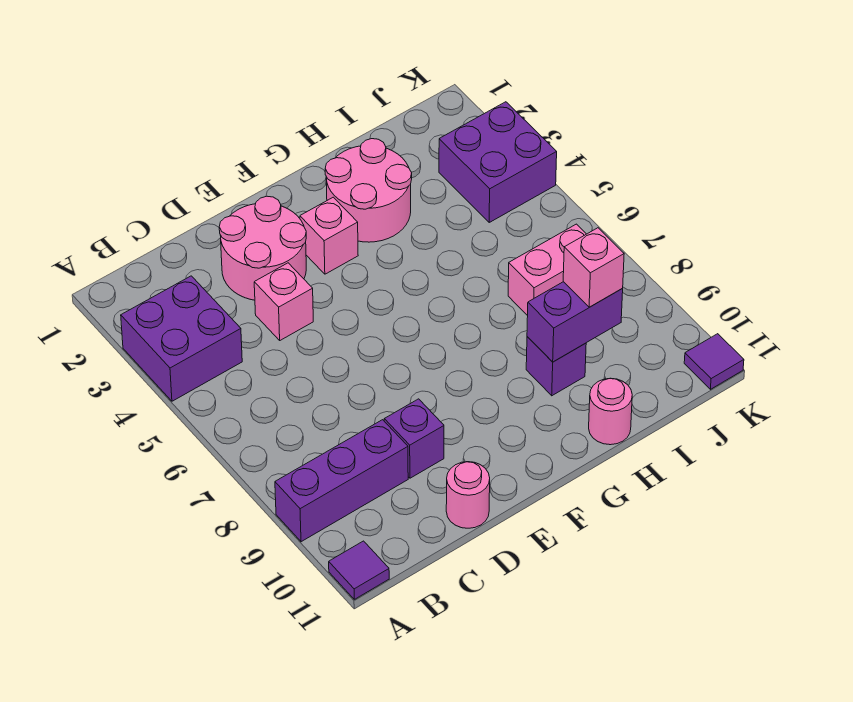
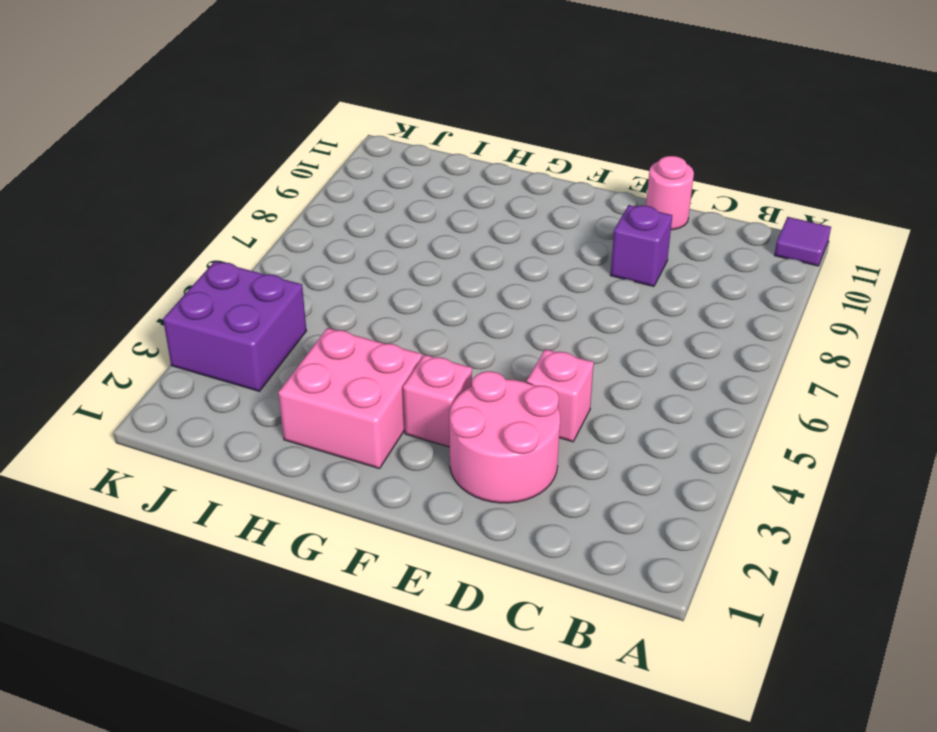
pink 2x2 brick [278,328,422,469] -> pink 2x2 round brick [325,139,412,242]
none -> purple 2x2 brick [121,276,242,401]
none -> purple 1x3 brick [275,420,408,542]
none -> purple 1x1 brick [526,337,586,396]

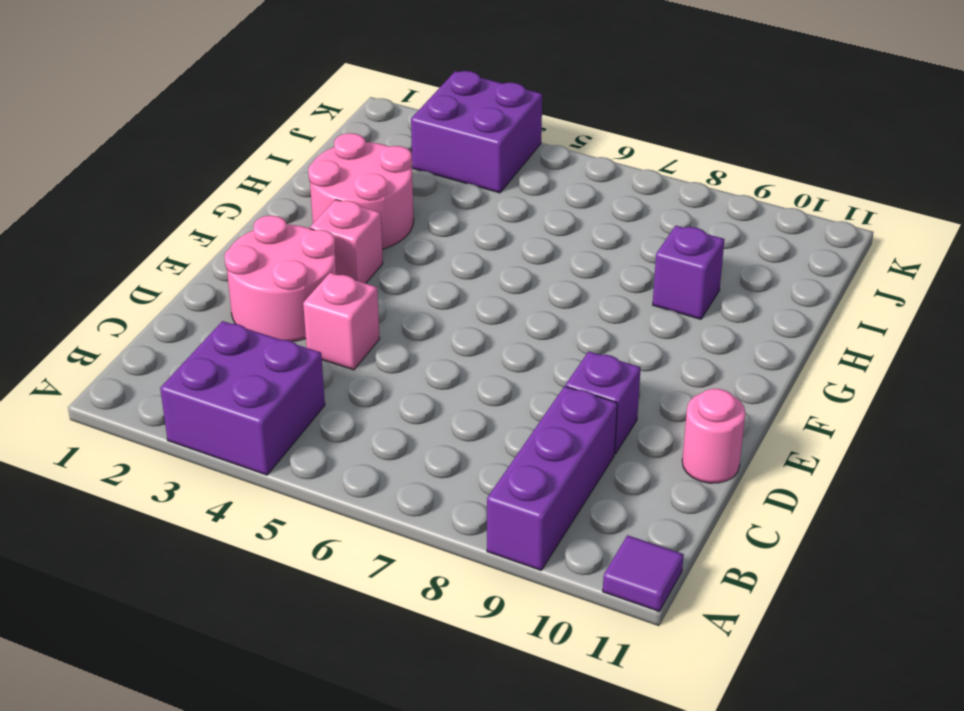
none -> pink 1x1 round brick [589,378,632,445]
none -> pink 1x2 brick [508,224,586,316]
none -> purple 1x1 tile [684,334,744,389]

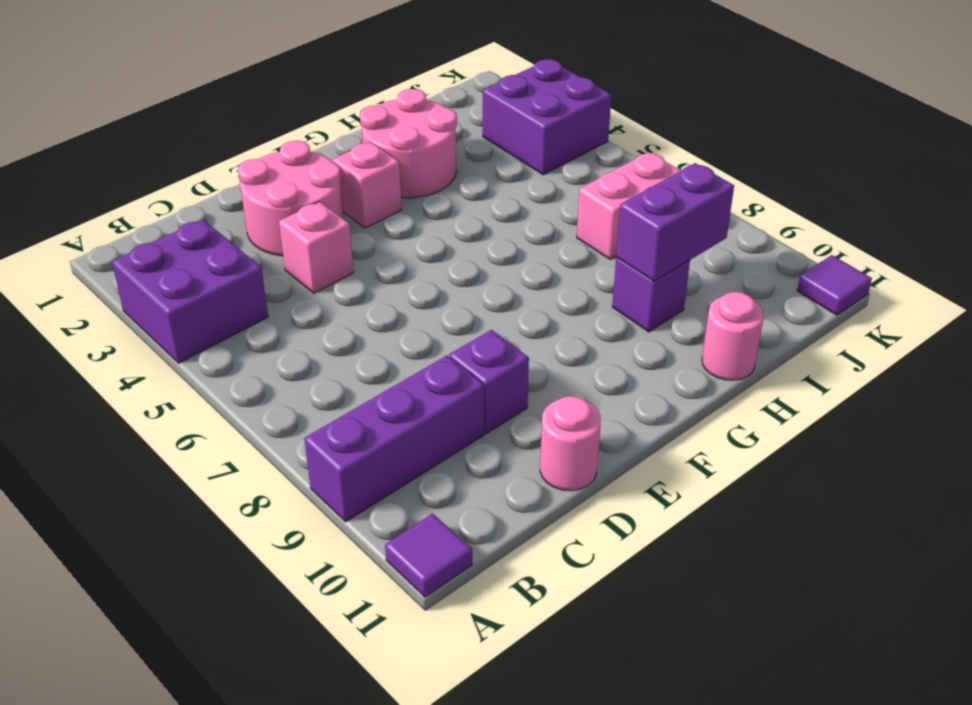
none -> pink 1x1 brick [563,228,624,307]

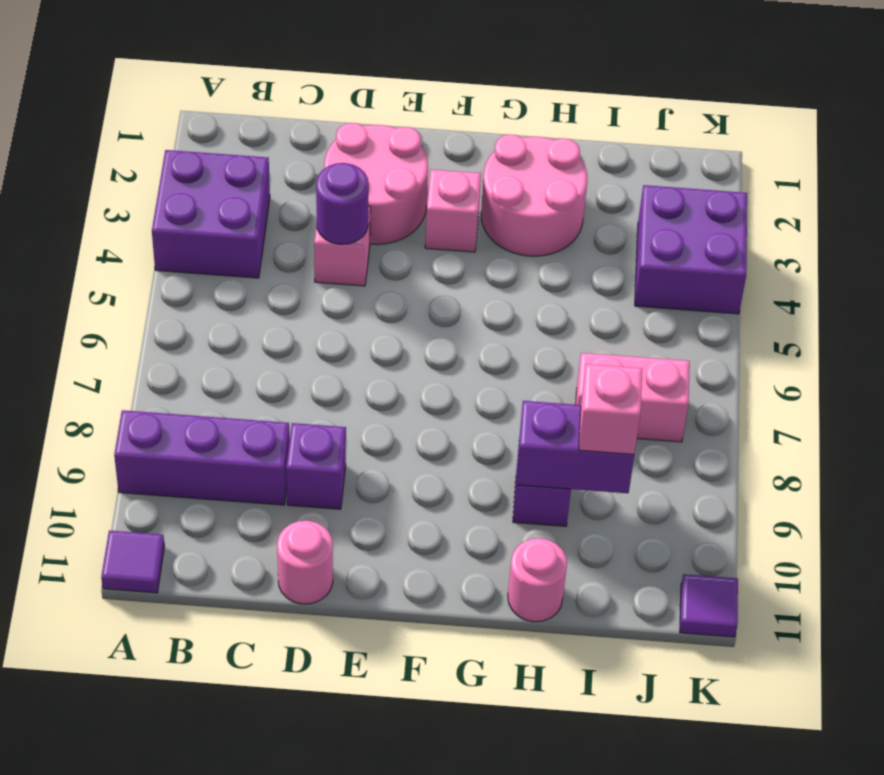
purple 1x1 round brick [316,163,369,244] -> none

